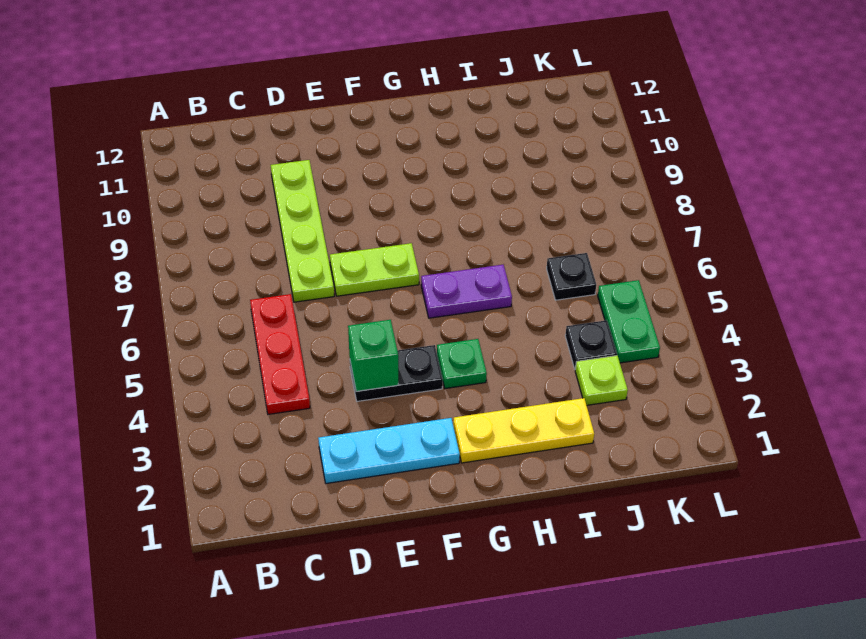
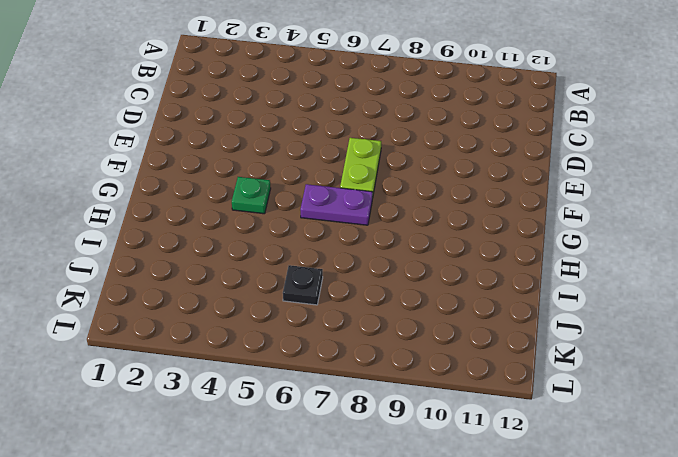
purple 1x2 plate [300,184,373,225] -> purple 1x2 plate turned to [421,265,512,318]
none -> red 1x3 plate [250,294,310,414]
none -> cyan 1x3 plate [318,418,460,483]
none -> lime 1x4 plate [271,160,334,302]

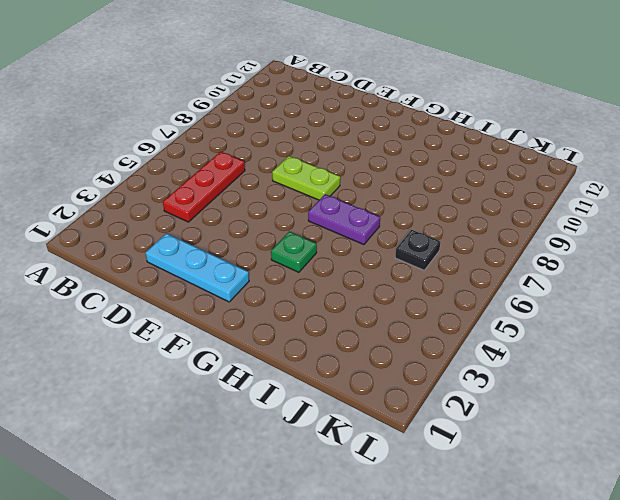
none -> lime 1x4 plate [271,160,334,302]
none -> black 1x2 plate [350,345,443,401]
none -> yellow 1x3 plate [453,398,594,463]

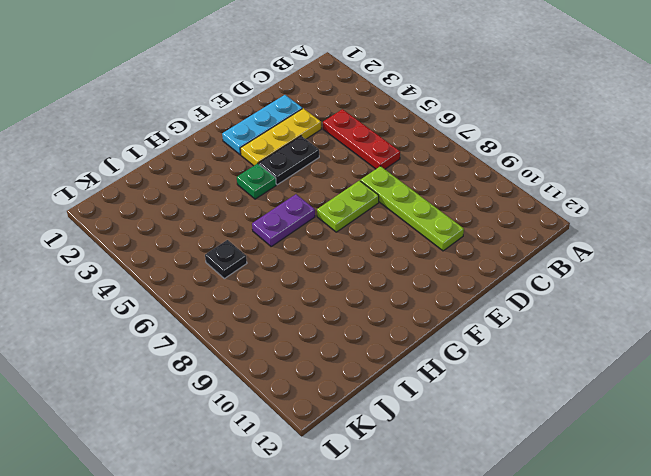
yellow 1x3 plate [240,108,321,166] -> yellow 1x3 plate moved to [453,398,594,463]
none -> lime 1x1 plate [575,356,628,405]
none -> black 1x1 plate [565,320,617,369]
none -> green 1x2 plate [598,280,660,363]

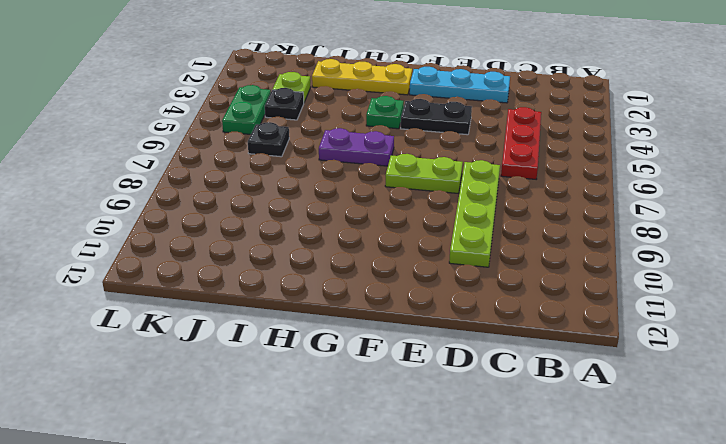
none -> green 1x1 brick [348,320,398,391]

